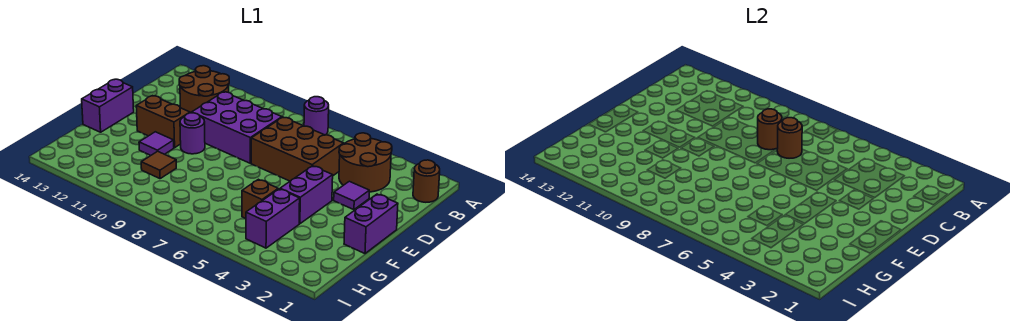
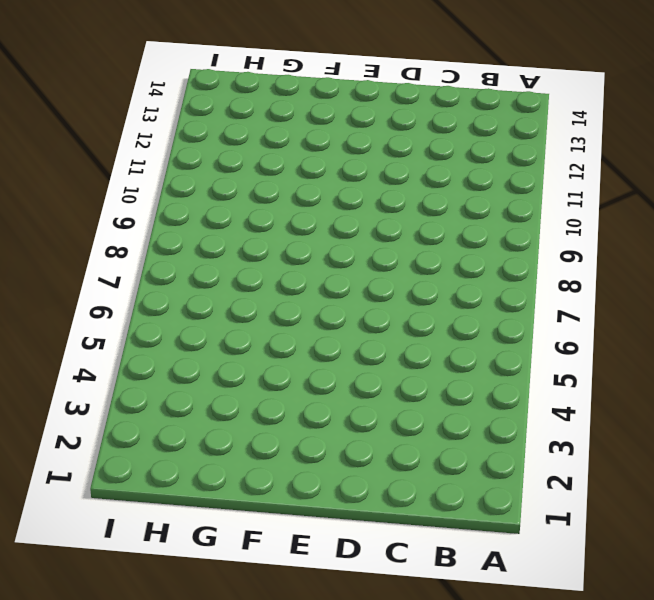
none -> purple 1x1 round brick [304,97,329,135]
none -> brown 1x1 round brick [413,160,440,202]
none -> brown 2x2 round brick [339,133,392,192]

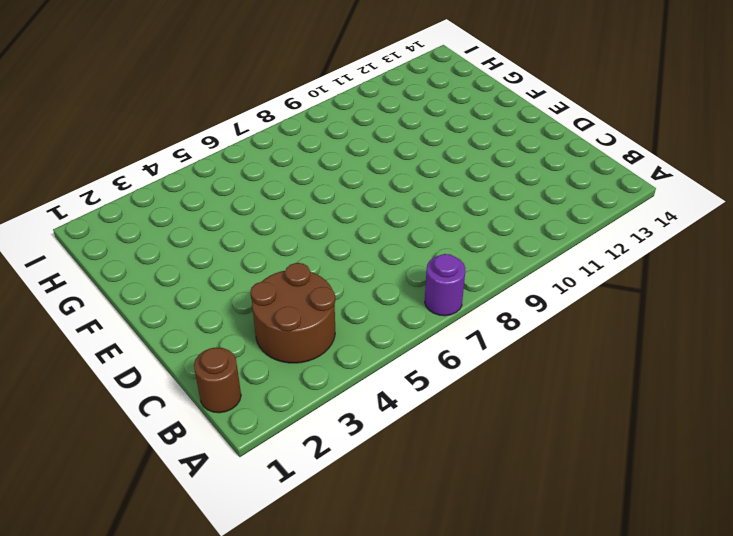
none -> brown 2x2 round brick [179,66,229,113]
none -> brown 2x3 brick [251,117,344,181]
none -> purple 2x3 brick [192,92,282,163]

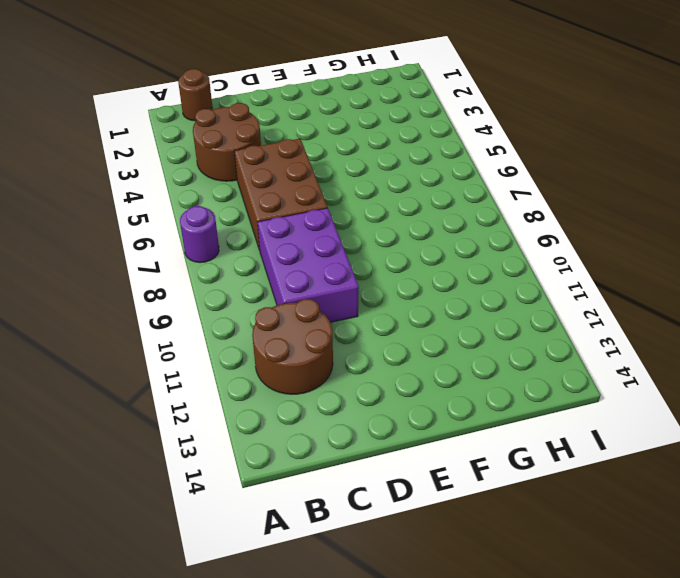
none -> purple 1x1 tile [334,181,369,210]
none -> purple 1x2 brick [344,194,398,254]
none -> purple 1x2 brick [280,166,333,224]

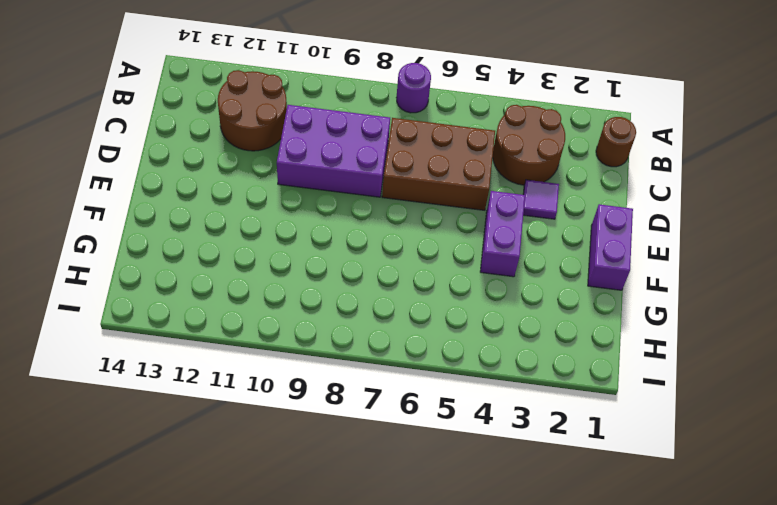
none -> purple 1x1 round brick [180,113,205,154]
none -> brown 1x2 brick [136,96,190,148]
none -> purple 1x2 brick [82,79,134,132]

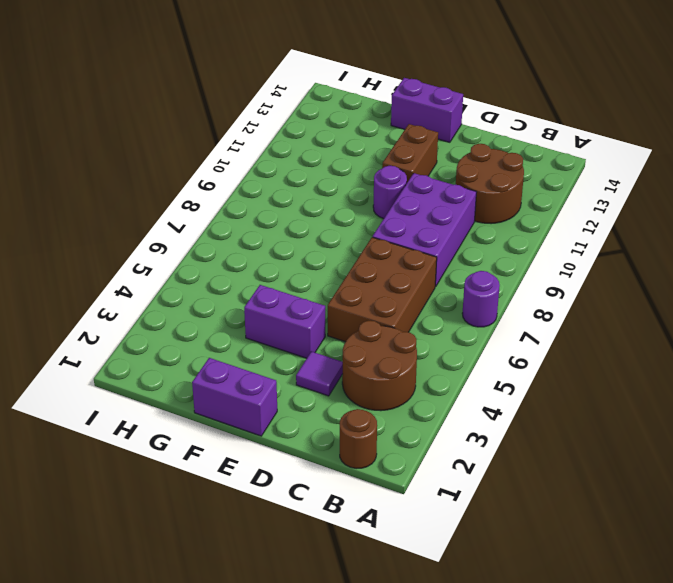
none -> purple 1x1 tile [139,132,174,156]
none -> purple 1x2 brick [246,189,300,248]
none -> brown 1x1 brick [242,179,278,218]

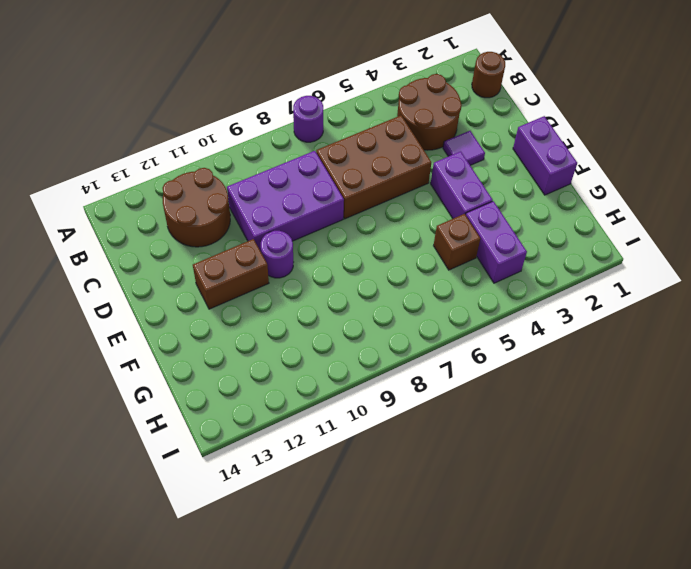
none -> purple 1x2 brick [82,79,134,132]
none -> purple 1x1 tile [139,132,174,156]
none -> brown 1x1 tile [141,151,176,179]

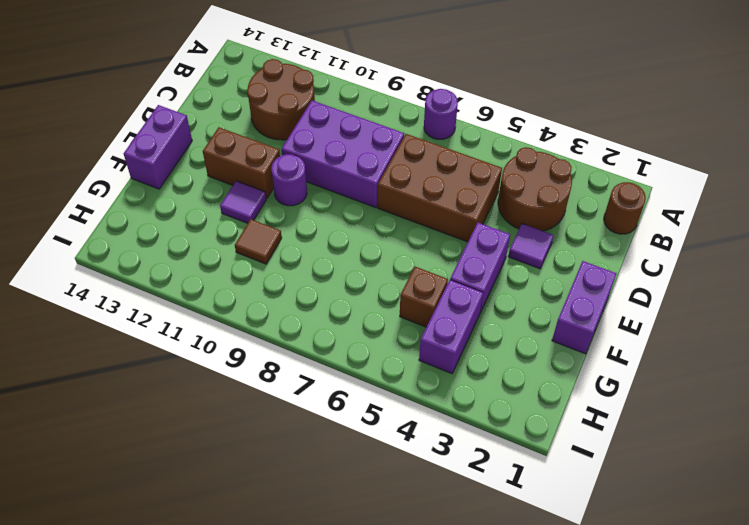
none -> brown 1x1 round brick [777,118,802,158]
none -> brown 1x1 round brick [758,109,782,150]

